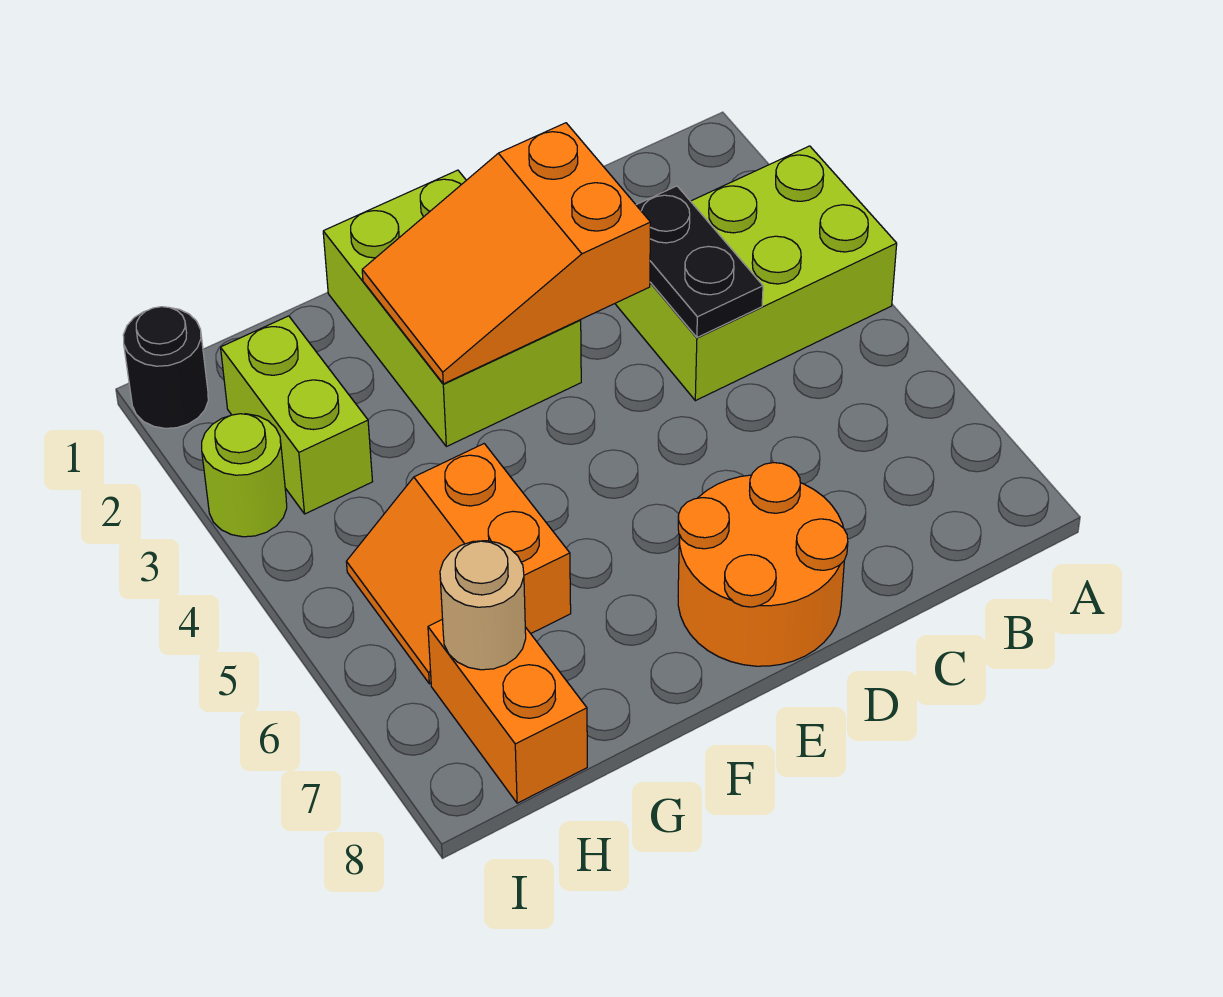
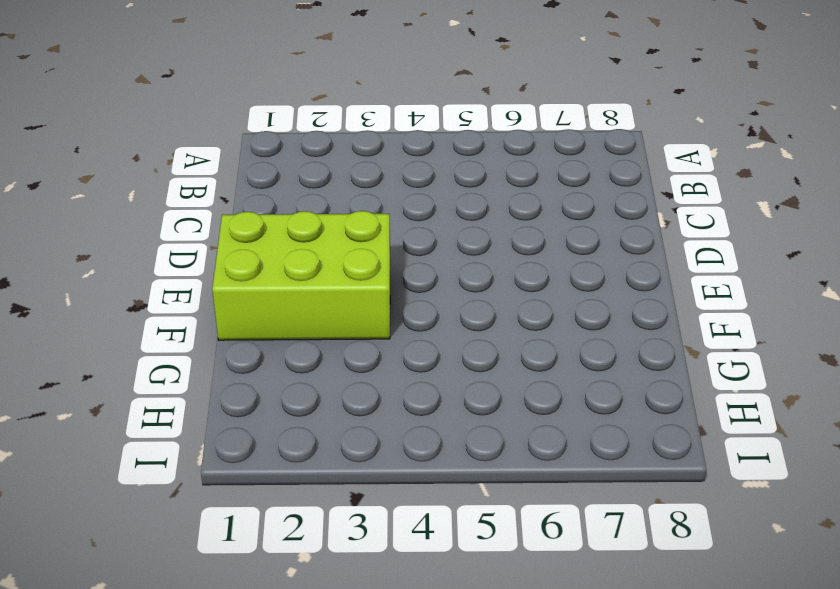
none -> lime 2x3 brick [615,146,897,401]
none -> orange 2x2 round brick [678,463,848,666]

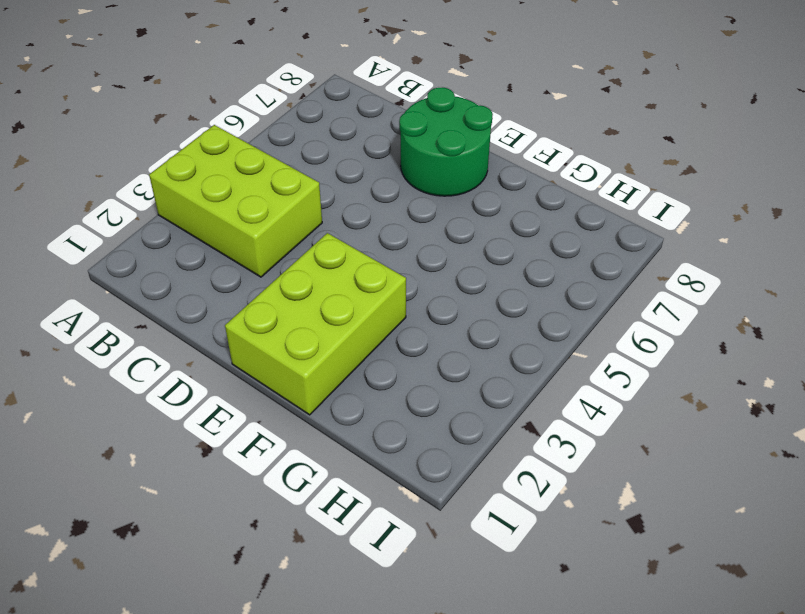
green 2x2 round brick [399,87,493,196] -> orange 2x2 round brick [678,463,848,666]
none -> orange 2x2 slope [346,444,571,684]
none -> lime 1x2 brick [221,316,373,514]

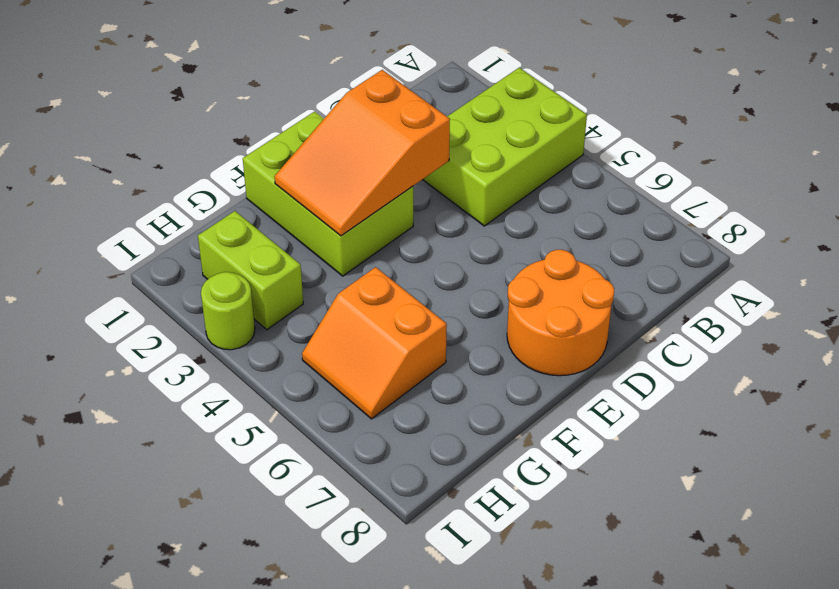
none -> orange 1x2 brick [428,619,587,803]
none -> black 1x1 round brick [123,307,208,428]

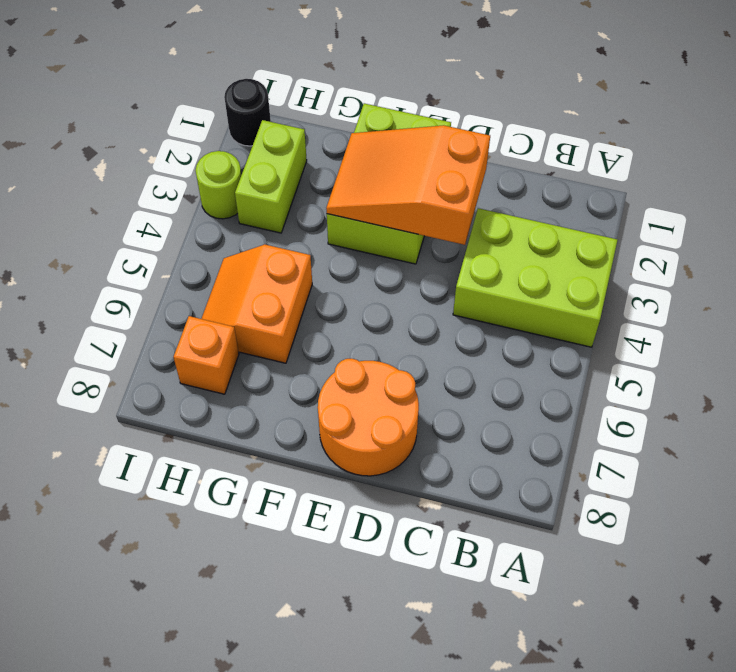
orange 1x1 brick [174,316,239,394] -> orange 1x2 brick [428,619,587,803]
none -> black 1x2 plate [636,186,763,337]
none -> tan 1x1 round brick [440,541,526,670]

